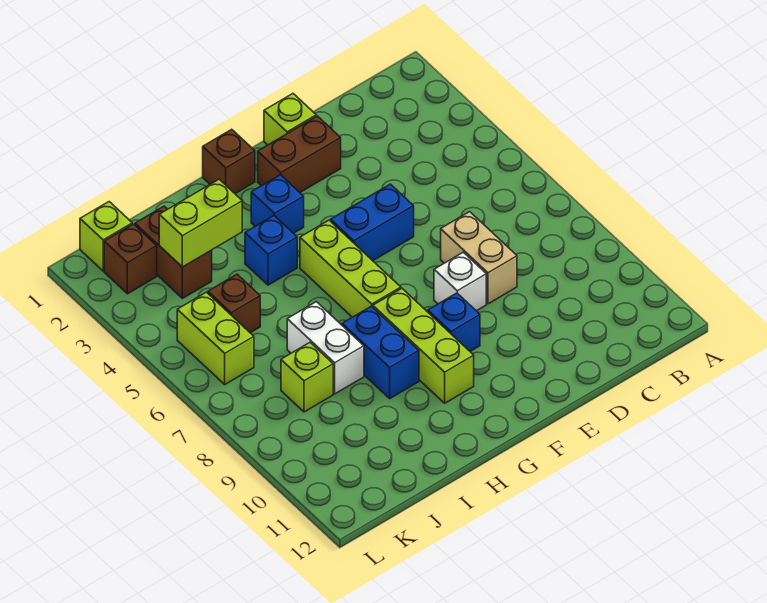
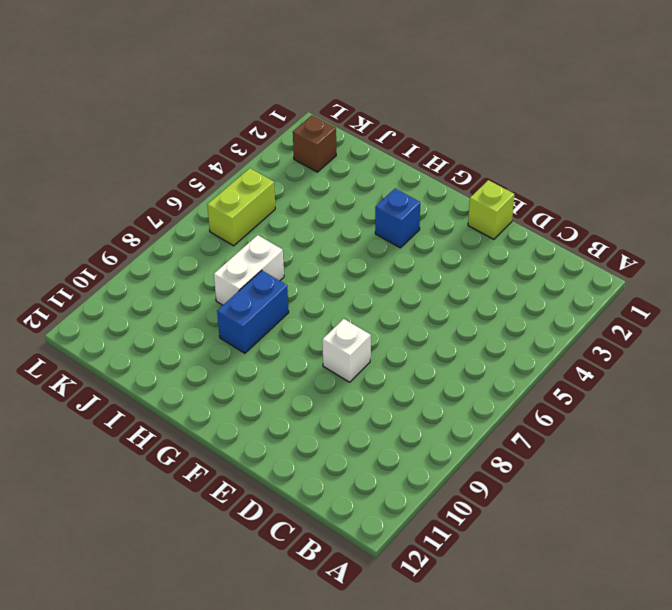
none -> tan 1x2 brick [441,212,517,304]
none -> brown 1x2 brick [258,116,341,192]
none -> blue 1x2 brick [331,184,414,261]

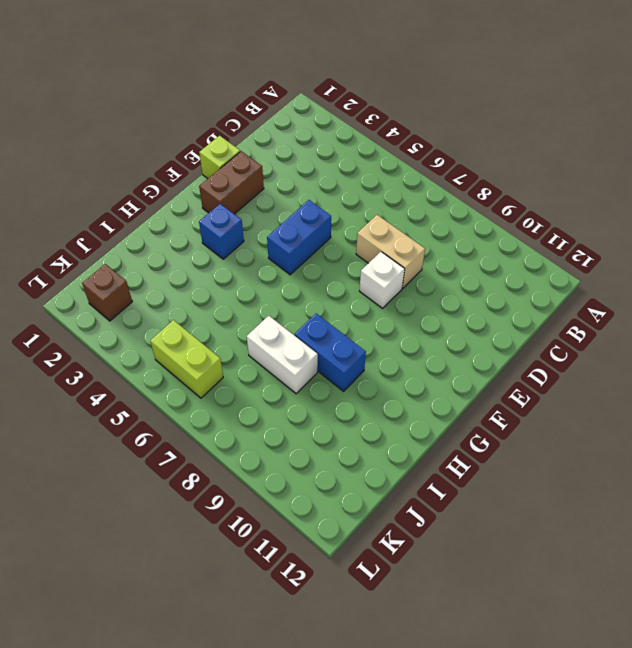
none -> blue 1x1 brick [428,293,480,351]
none -> brown 1x1 brick [203,129,255,194]
none -> lime 1x3 brick [300,220,401,317]

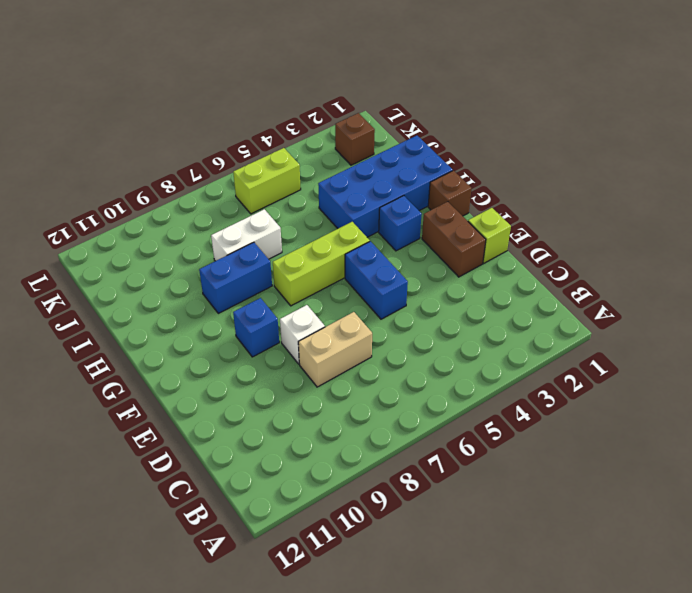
blue 2x4 brick [318,135,453,237] -> blue 1x1 brick [245,216,297,285]
none -> lime 1x3 brick [373,288,474,403]
none -> brown 1x2 brick [135,206,212,298]
none -> brown 1x1 brick [208,274,260,333]

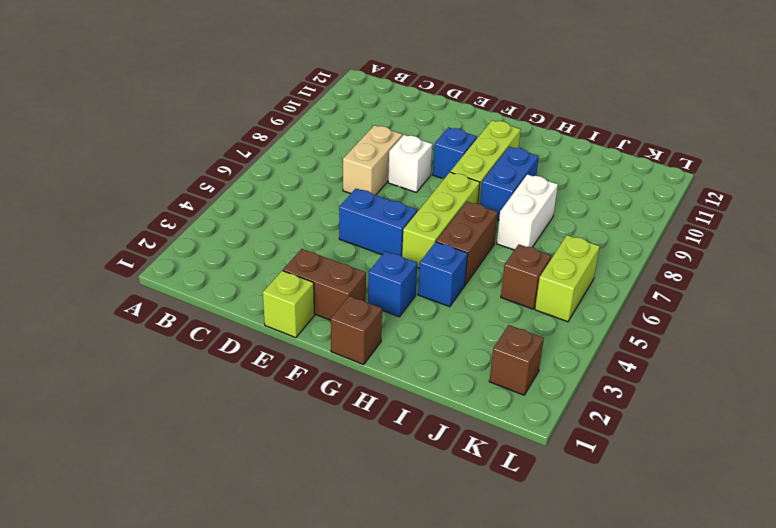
brown 1x2 brick [436,202,498,285] -> brown 1x2 brick moved to [135,206,212,298]
none -> lime 1x1 brick [281,343,333,412]
none -> lime 1x1 brick [80,202,132,271]
none -> lime 1x2 brick [159,179,242,267]

